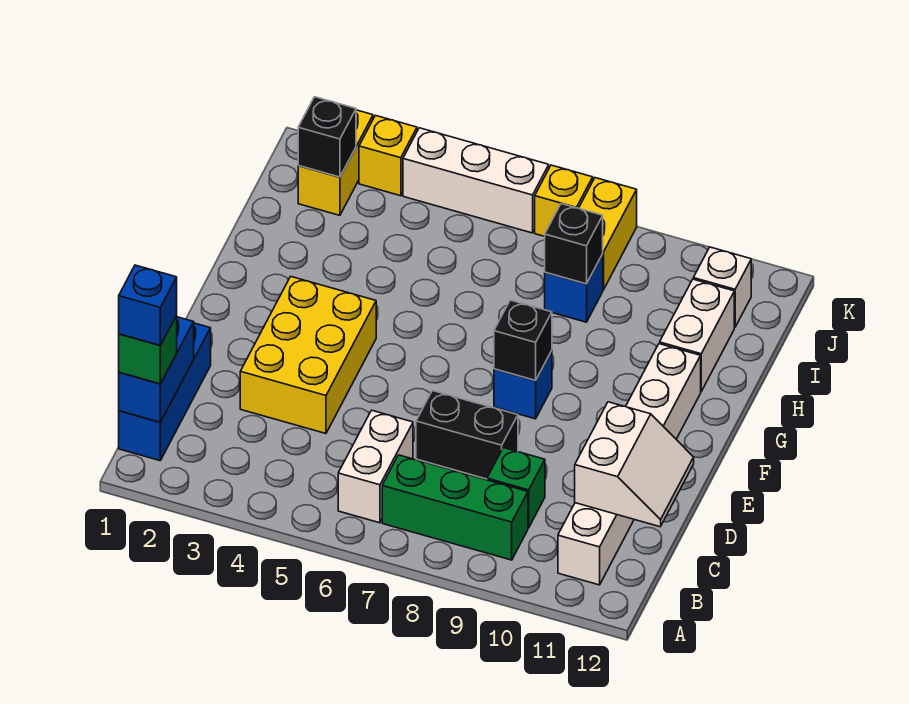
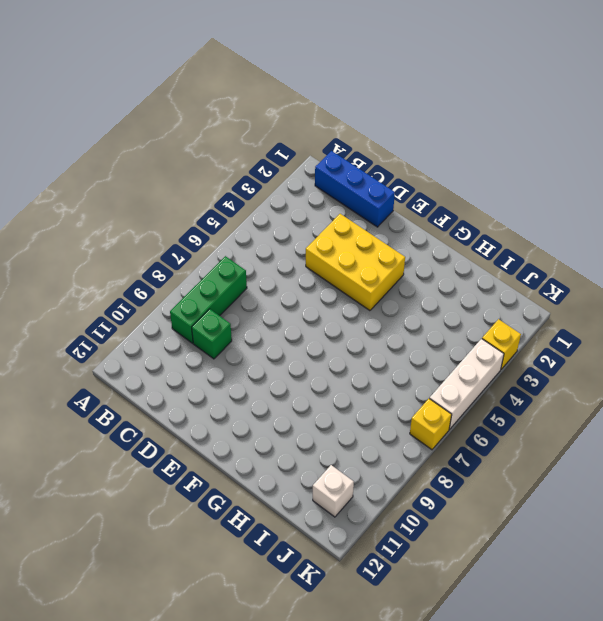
none -> white 1x2 brick [338,410,413,523]
none -> white 1x6 brick [558,344,701,585]
none -> black 1x2 brick [416,391,518,479]

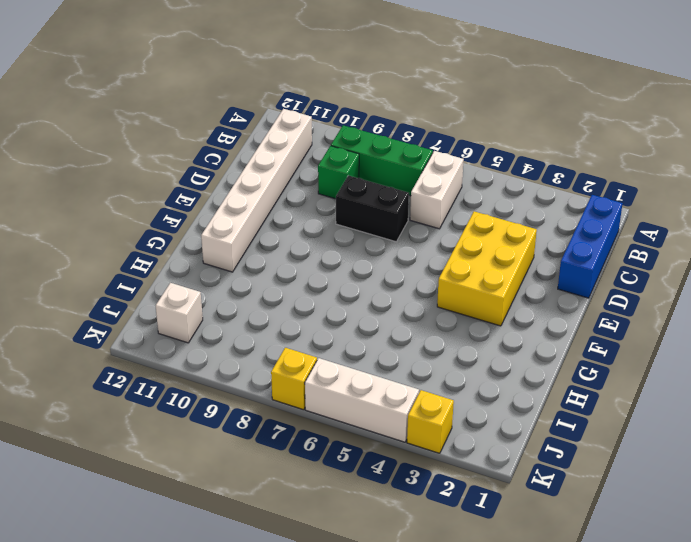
none -> blue 1x1 brick [494,351,552,419]
none -> white 1x2 brick [660,279,734,391]
none -> blue 1x1 brick [545,254,603,322]

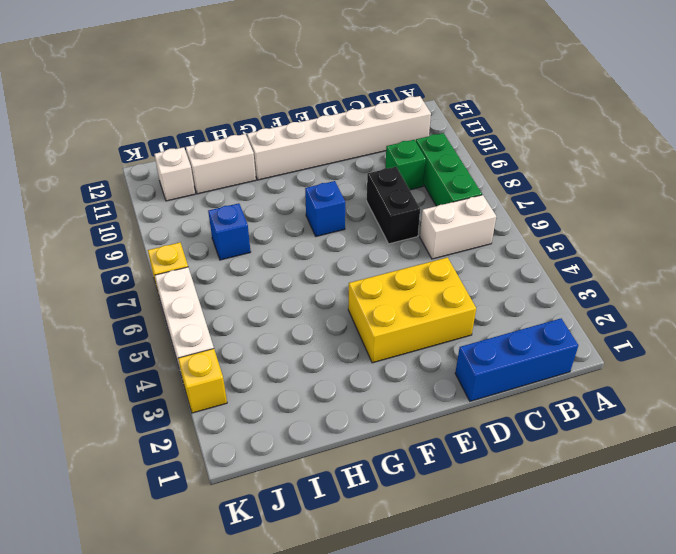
none -> yellow 1x2 brick [298,110,373,215]
none -> yellow 1x2 brick [579,178,637,290]
none -> blue 1x2 brick [119,317,194,422]

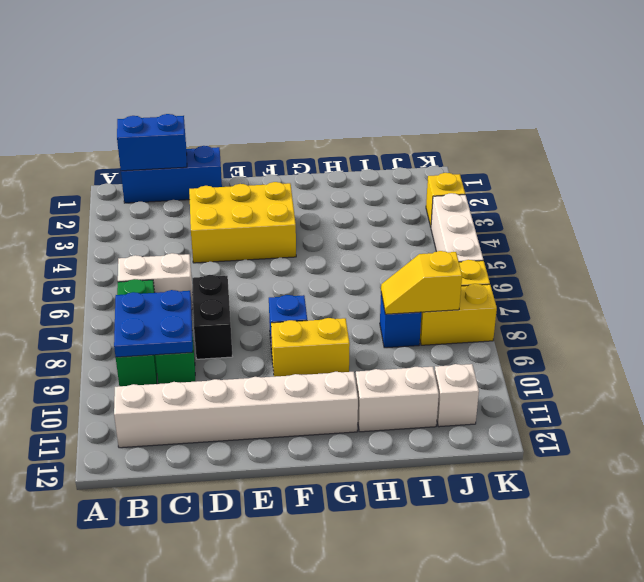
blue 2x2 plate [114,290,193,357] -> none
yellow 1x2 brick [271,318,350,377] -> yellow 1x2 brick moved to [298,110,373,215]
yellow 1x2 slope [381,251,462,314] -> black 1x1 brick [545,204,603,284]
none -> white 2x2 slope [575,402,694,527]
none -> black 1x1 brick [494,300,552,381]
none -> black 1x1 brick [298,97,356,177]

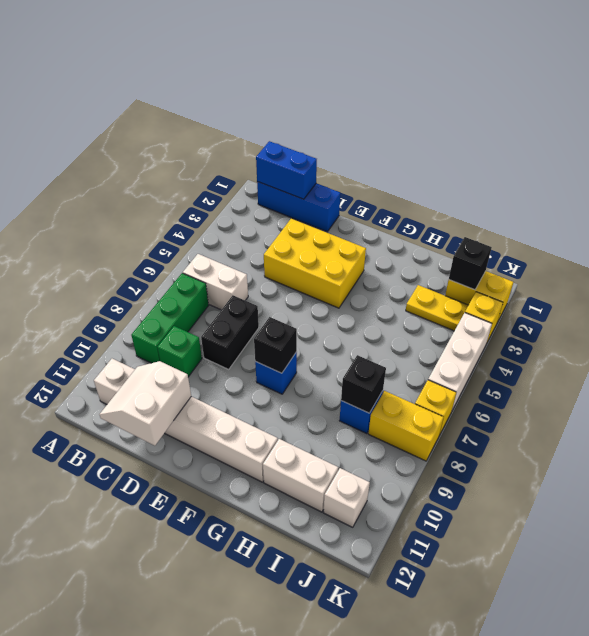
white 2x2 slope [99,361,191,446] -> white 2x2 slope turned to [575,402,694,527]
yellow 1x2 plate [406,285,468,331] -> none
none -> green 1x1 brick [119,316,177,384]
none -> blue 1x1 brick [119,265,177,345]

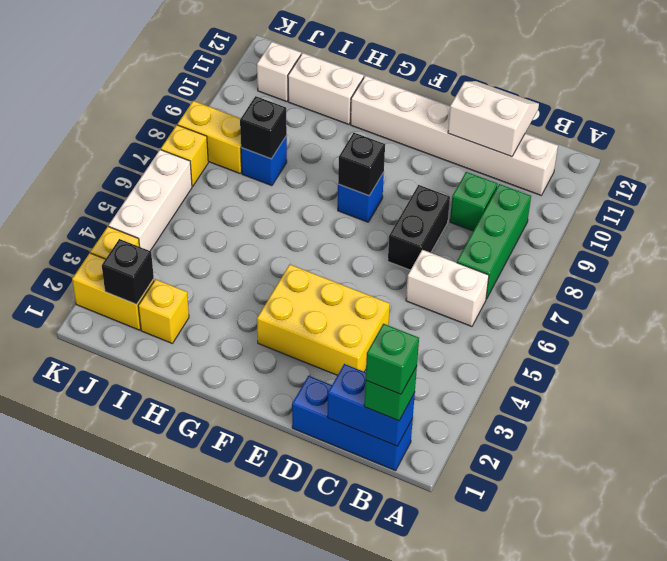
green 1x1 brick [366,324,419,394] -> blue 1x1 brick [119,265,177,345]
yellow 1x1 brick [138,279,189,343] -> none

